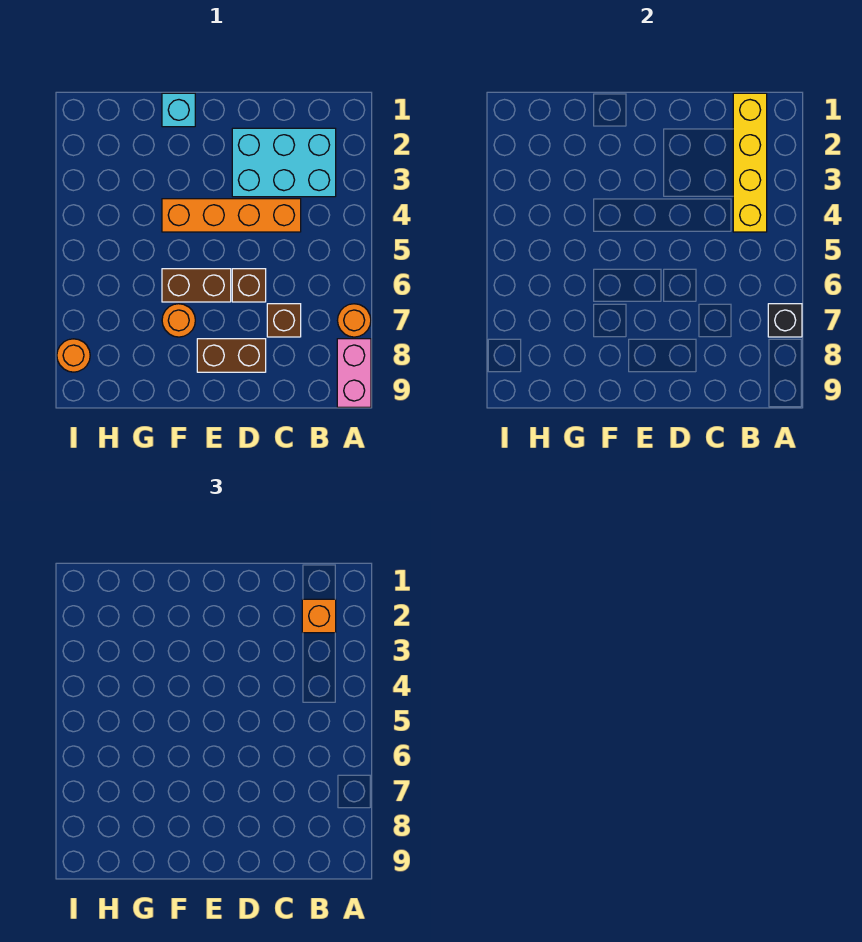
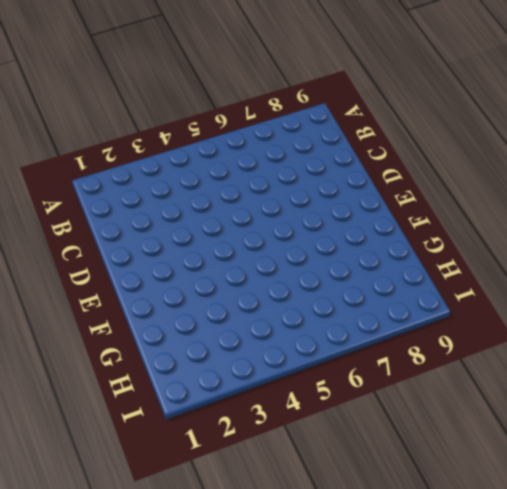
none -> orange 1x1 round brick [338,304,371,337]
none -> pink 1x2 brick [337,339,371,407]
none -> cyan 2x3 brick [232,128,336,197]

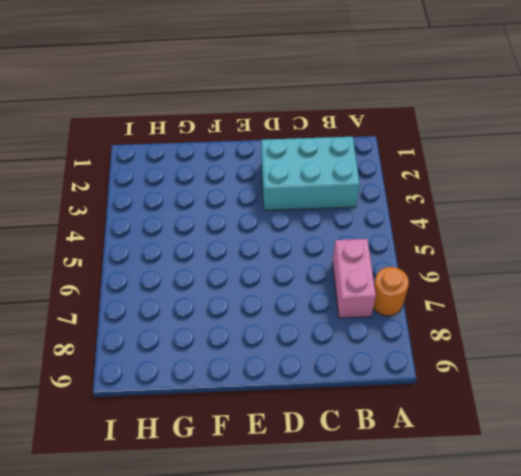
pink 1x2 brick [333,239,376,318] -> pink 1x2 brick moved to [337,339,371,407]
none -> orange 1x4 brick [162,199,301,232]
none -> brown 1x1 brick [267,304,301,337]
none -> brown 1x1 brick [232,269,266,302]

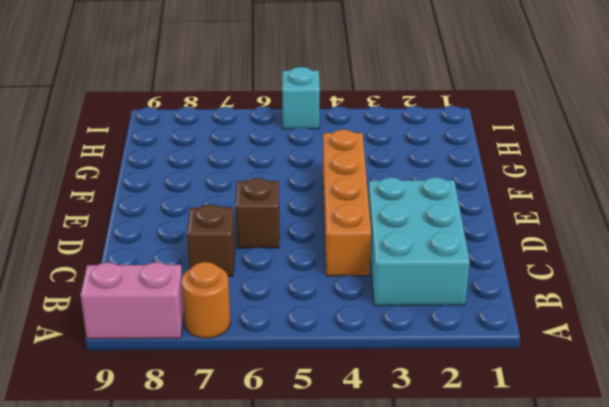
cyan 1x1 brick [282,67,320,129] -> cyan 1x1 brick moved to [162,93,195,127]
none -> brown 1x2 brick [197,339,266,372]
none -> brown 1x2 brick [162,269,231,302]
none -> orange 1x1 round brick [162,304,195,337]

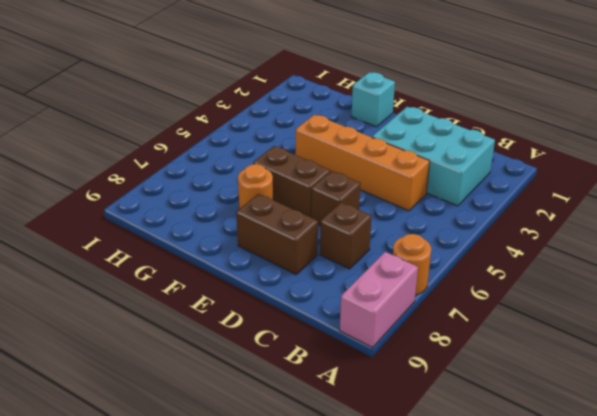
none -> orange 1x1 round brick [57,339,90,372]
none -> black 1x1 brick [768,304,802,337]
none -> yellow 1x4 brick [733,93,767,232]

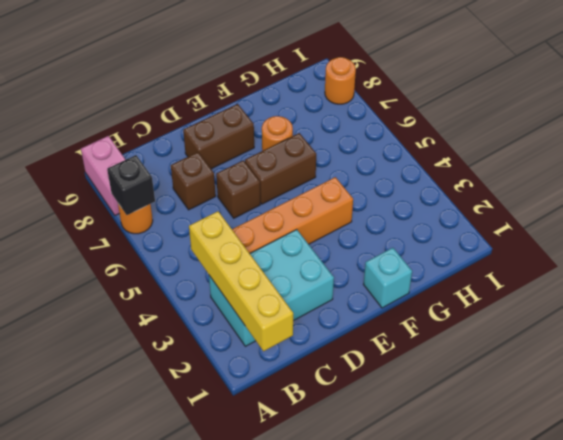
none -> orange 1x1 brick [302,599,336,633]

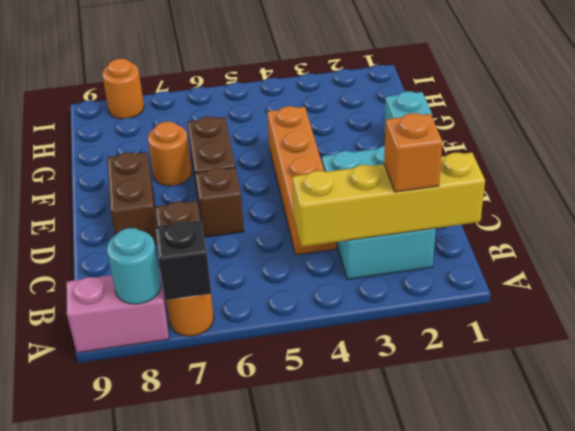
cyan 1x1 round brick [107,228,161,304] -> none

